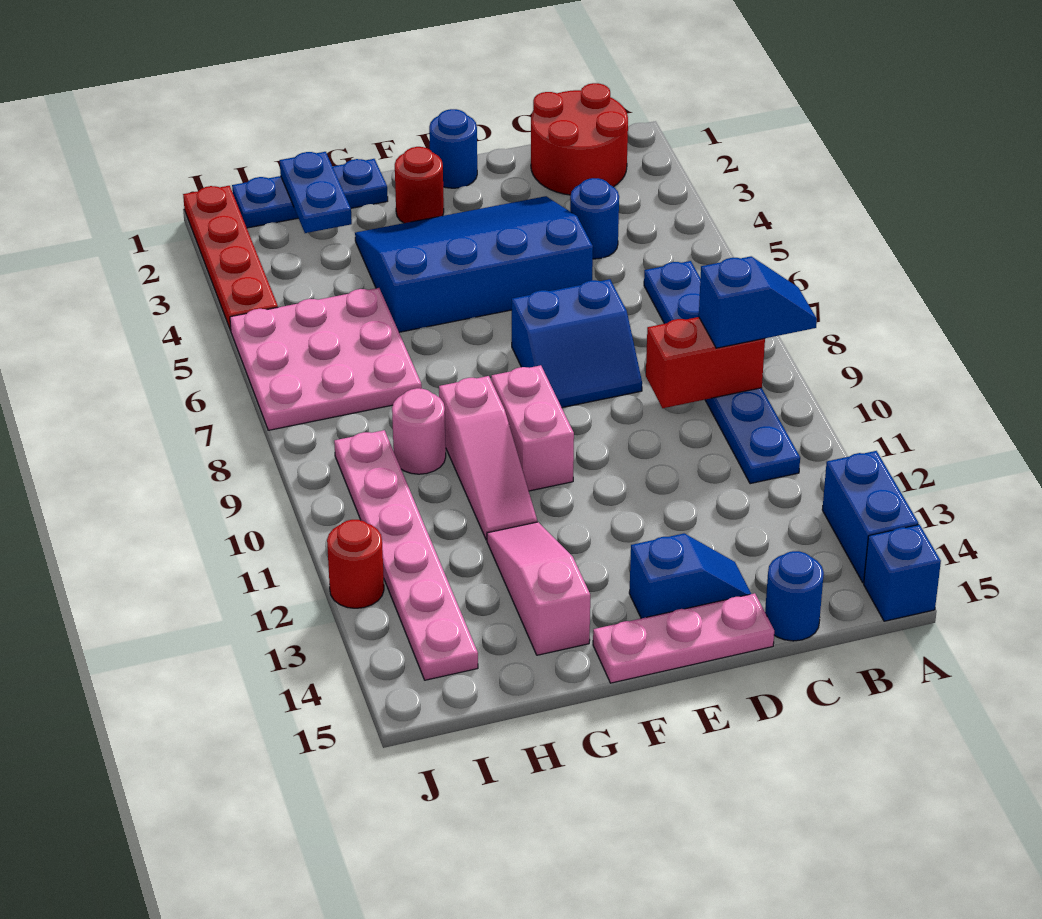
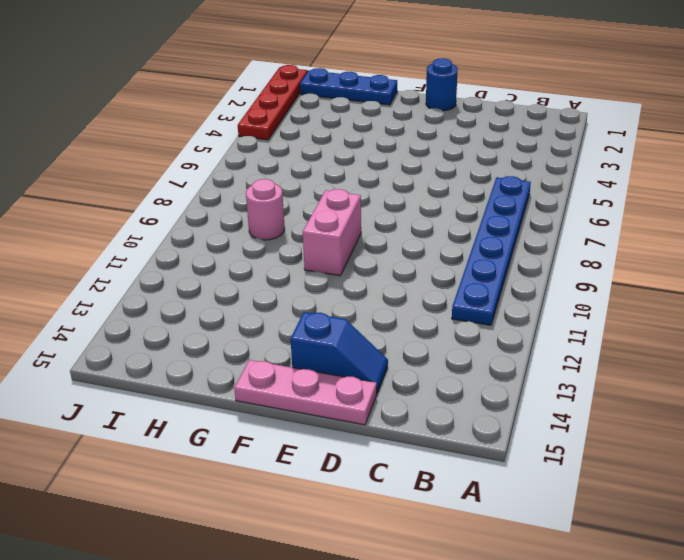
none -> blue 1x2 brick [822,451,918,583]
none -> blue 1x1 brick [864,525,941,621]
none -> red 2x2 round brick [531,83,628,195]

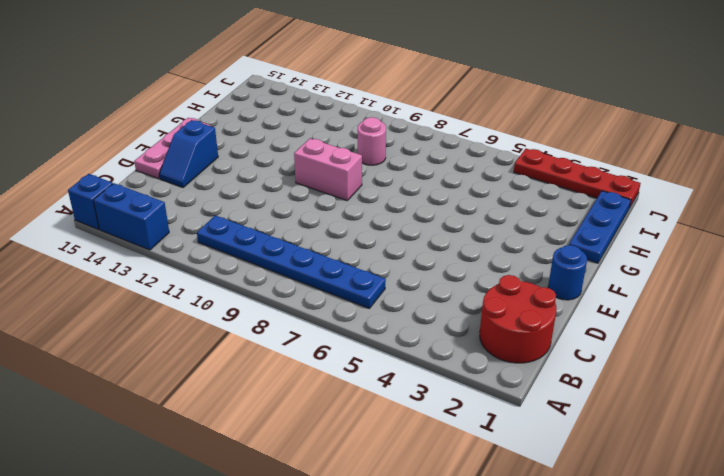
none -> blue 1x1 round brick [570,178,619,259]
none -> blue 1x1 round brick [765,551,824,641]
none -> blue 3x4 slope [355,196,593,332]

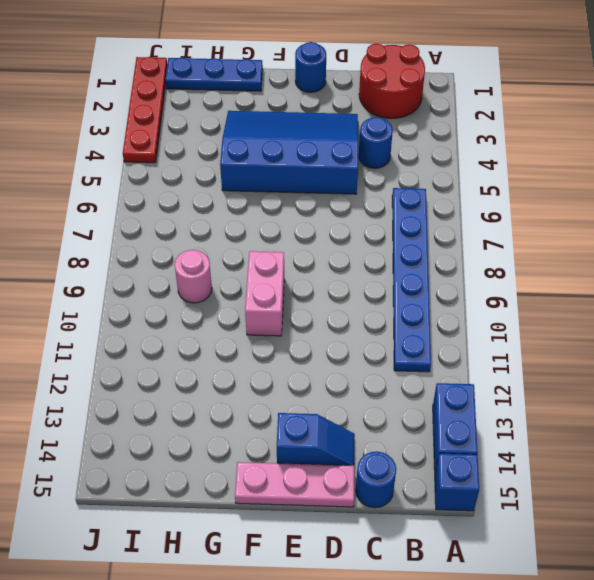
none -> blue 2x2 slope [512,279,642,408]
none -> red 1x1 round brick [395,147,444,223]
none -> pink 1x3 slope [439,376,537,540]

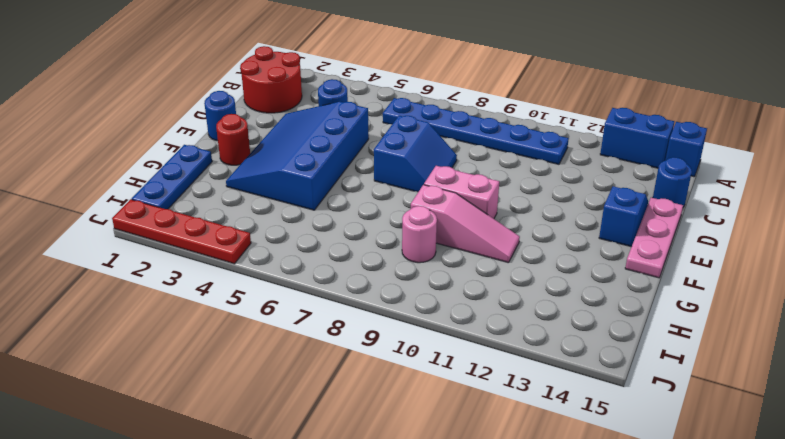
none -> pink 1x3 slope [487,522,590,655]
none -> pink 3x3 plate [230,288,422,430]
none -> pink 1x6 plate [334,430,478,680]

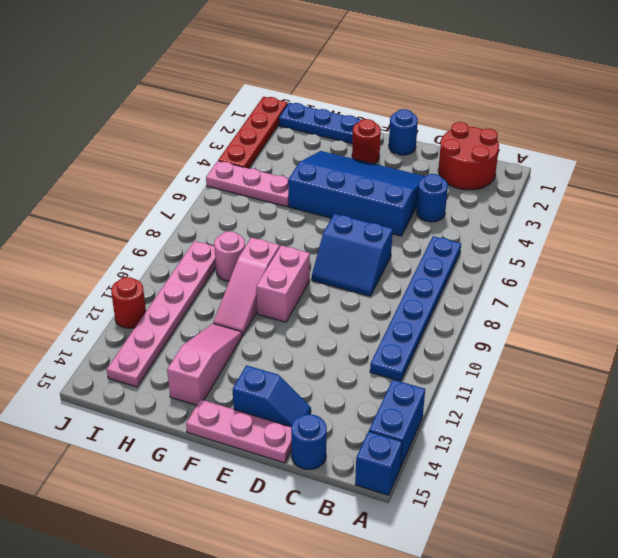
pink 1x3 plate [206,161,289,207] -> pink 3x3 plate [230,288,422,430]
none -> red 1x2 brick [646,317,765,408]
none -> blue 1x2 plate [280,152,352,233]
none -> blue 1x2 slope [699,256,817,348]

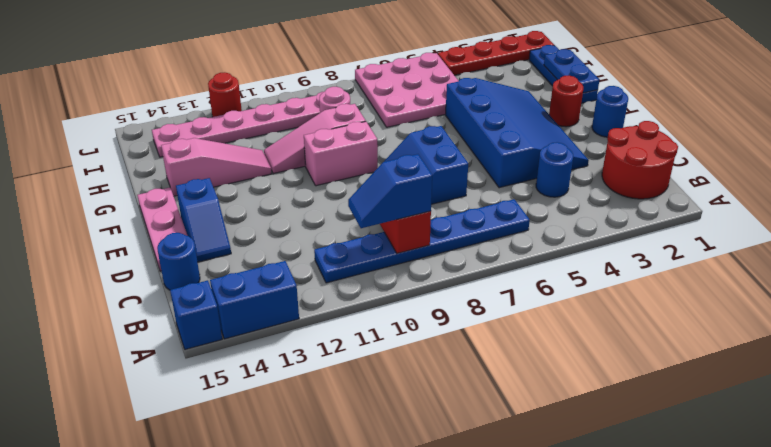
blue 1x2 slope [348,154,432,228] -> blue 1x2 slope turned to [699,256,817,348]
blue 1x2 plate [544,49,599,93] -> blue 1x2 plate turned to [280,152,352,233]

